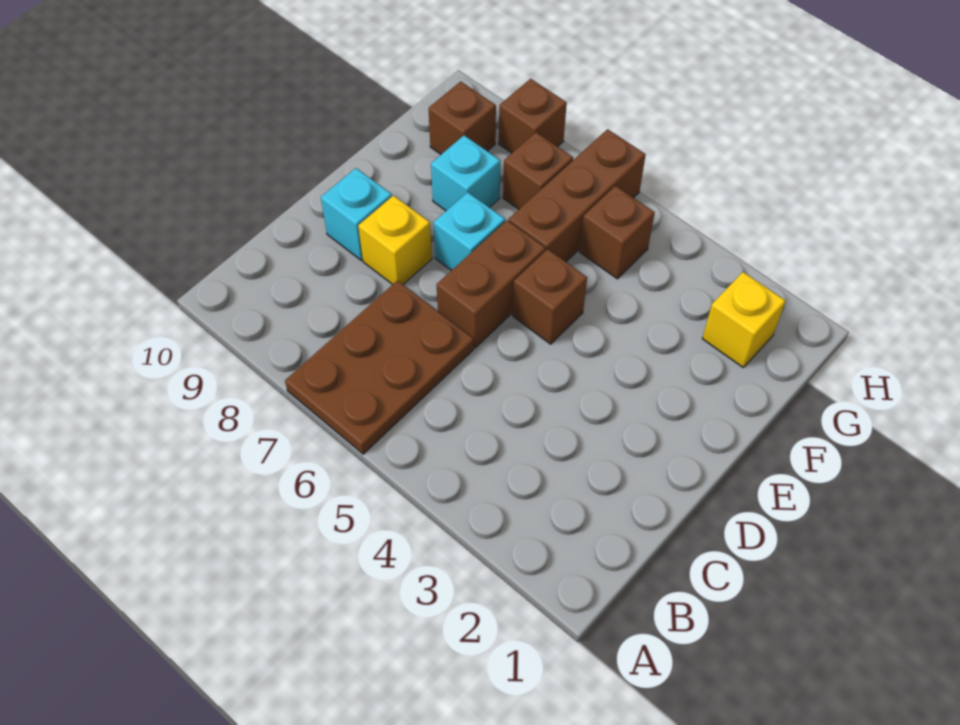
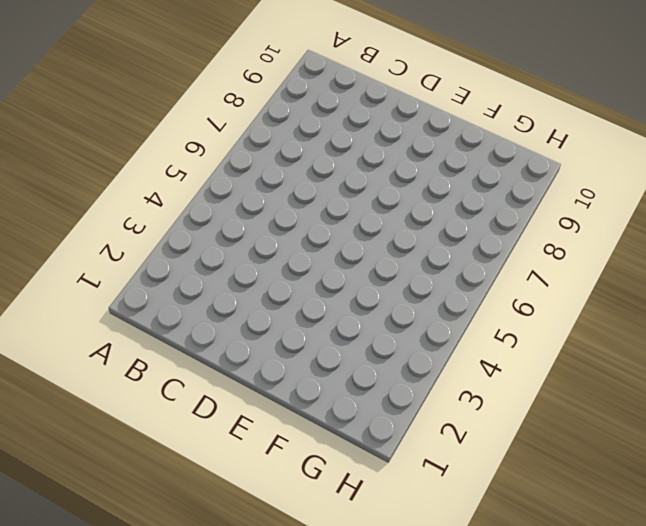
none -> brown 2x3 plate [285,281,474,454]
none -> brown 1x2 brick [436,220,546,348]
none -> yellow 1x1 brick [358,196,432,284]

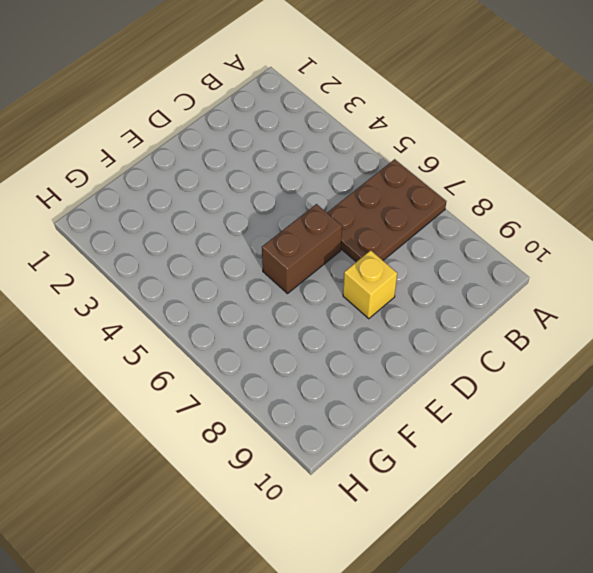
none -> cyan 1x1 brick [321,168,392,260]
none -> brown 1x1 brick [513,249,587,344]
none -> cyan 1x1 brick [434,192,505,271]

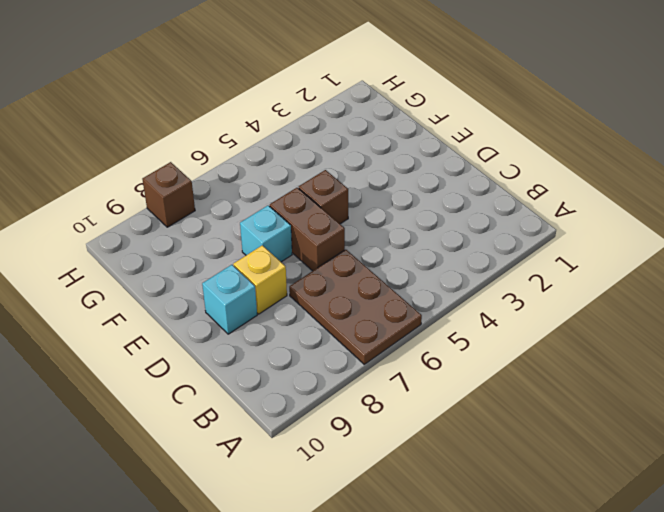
none -> brown 1x3 brick [509,129,646,262]
none -> cyan 1x1 brick [431,135,500,211]
none -> yellow 1x1 brick [702,272,786,368]

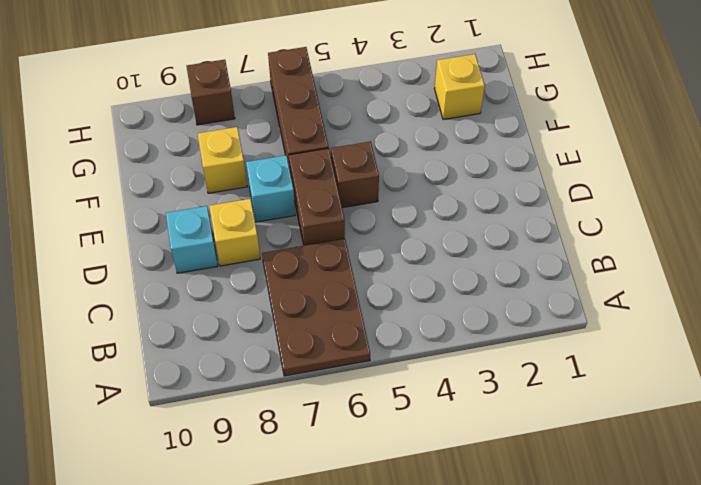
yellow 1x1 brick [198,127,247,193] -> cyan 1x1 brick [431,135,500,211]
none -> brown 1x1 brick [580,186,655,279]
none -> brown 1x1 brick [503,132,573,209]
none -> brown 1x1 brick [428,81,496,154]

